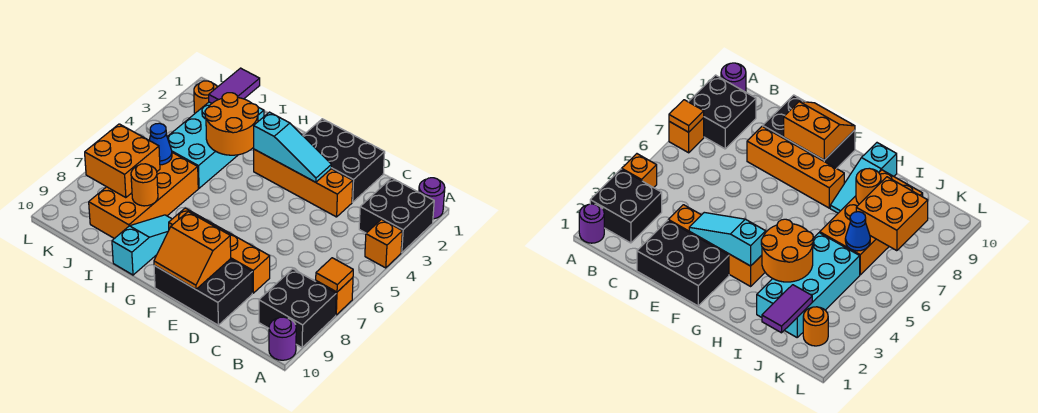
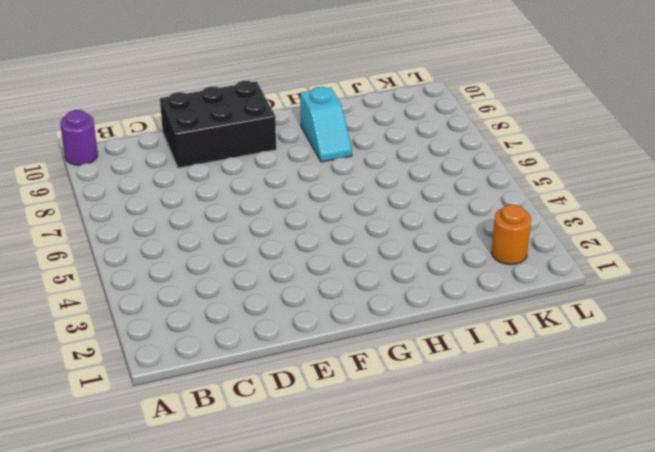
cyan 1x2 slope [300,87,352,162] -> cyan 1x3 slope [112,215,172,275]
none -> purple 1x1 round brick [419,178,445,219]
none -> black 2x2 brick [359,178,434,253]
none -> orange 1x1 brick [365,219,402,268]

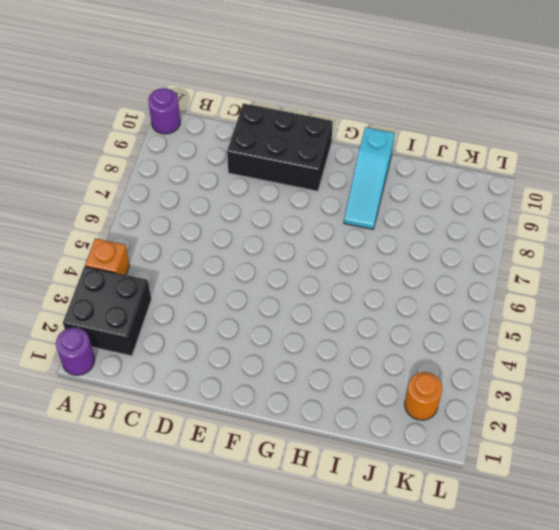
none -> orange 1x1 brick [316,278,353,315]
none -> black 2x2 brick [259,269,336,348]
none -> black 2x3 brick [303,119,385,202]

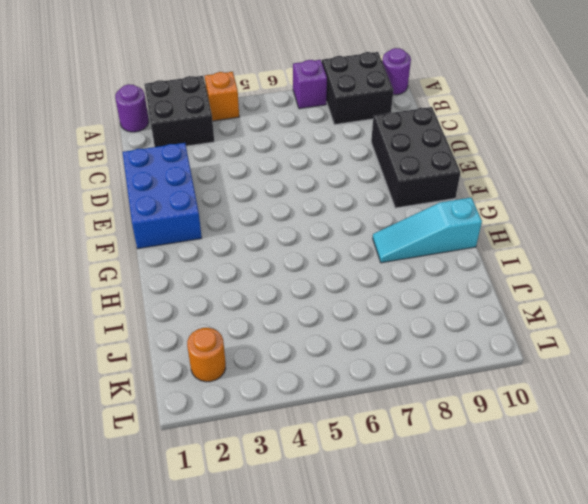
purple 1x1 brick [293,60,327,109] -> orange 1x1 brick [316,278,353,315]
blue 2x3 brick [123,143,202,249] -> black 2x3 brick [303,119,385,202]
none -> orange 1x4 brick [254,149,353,217]
none -> orange 1x4 brick [169,208,270,293]
none -> cyan 2x4 brick [167,102,264,188]

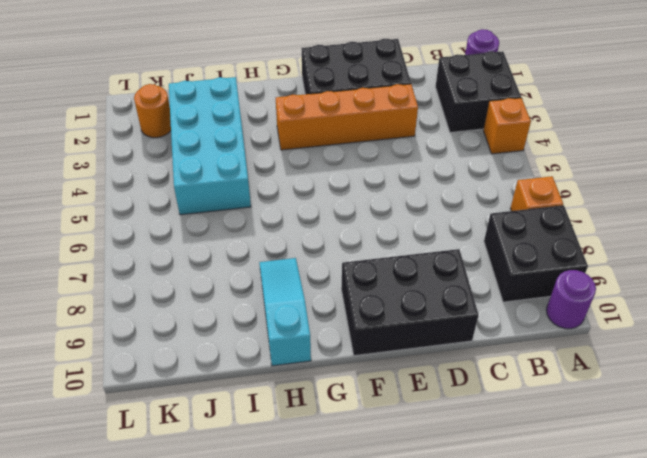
none -> orange 1x4 brick [169,208,270,293]
none -> orange 2x4 brick [89,153,198,239]
none -> orange 1x1 tile [316,258,353,292]

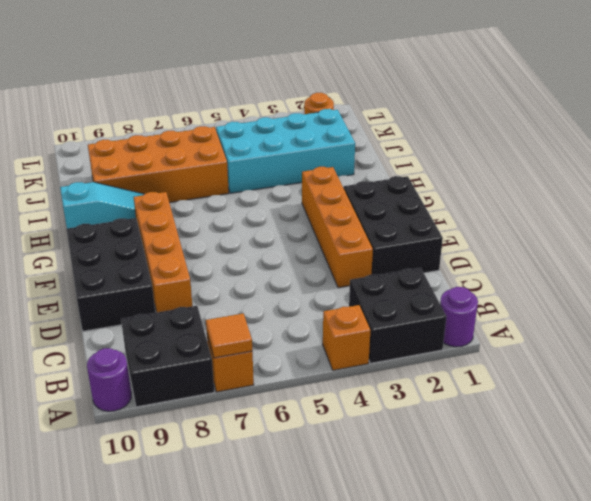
none -> cyan 1x3 slope [254,112,331,182]
none -> orange 2x2 slope [154,212,231,289]
none -> orange 2x2 round brick [205,93,258,155]

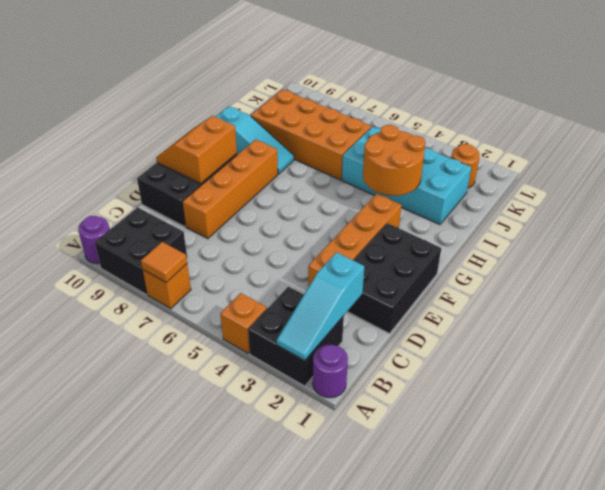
cyan 1x3 slope [277,252,364,361] -> cyan 1x3 slope moved to [254,112,331,182]
none -> orange 1x1 round brick [131,164,158,206]
none -> purple 1x2 tile [209,68,260,103]
none -> blue 1x1 cone [149,123,172,165]

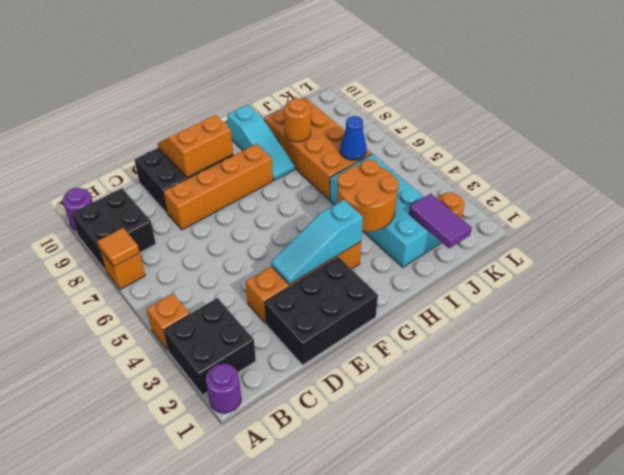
none -> orange 2x2 brick [85,124,160,198]

